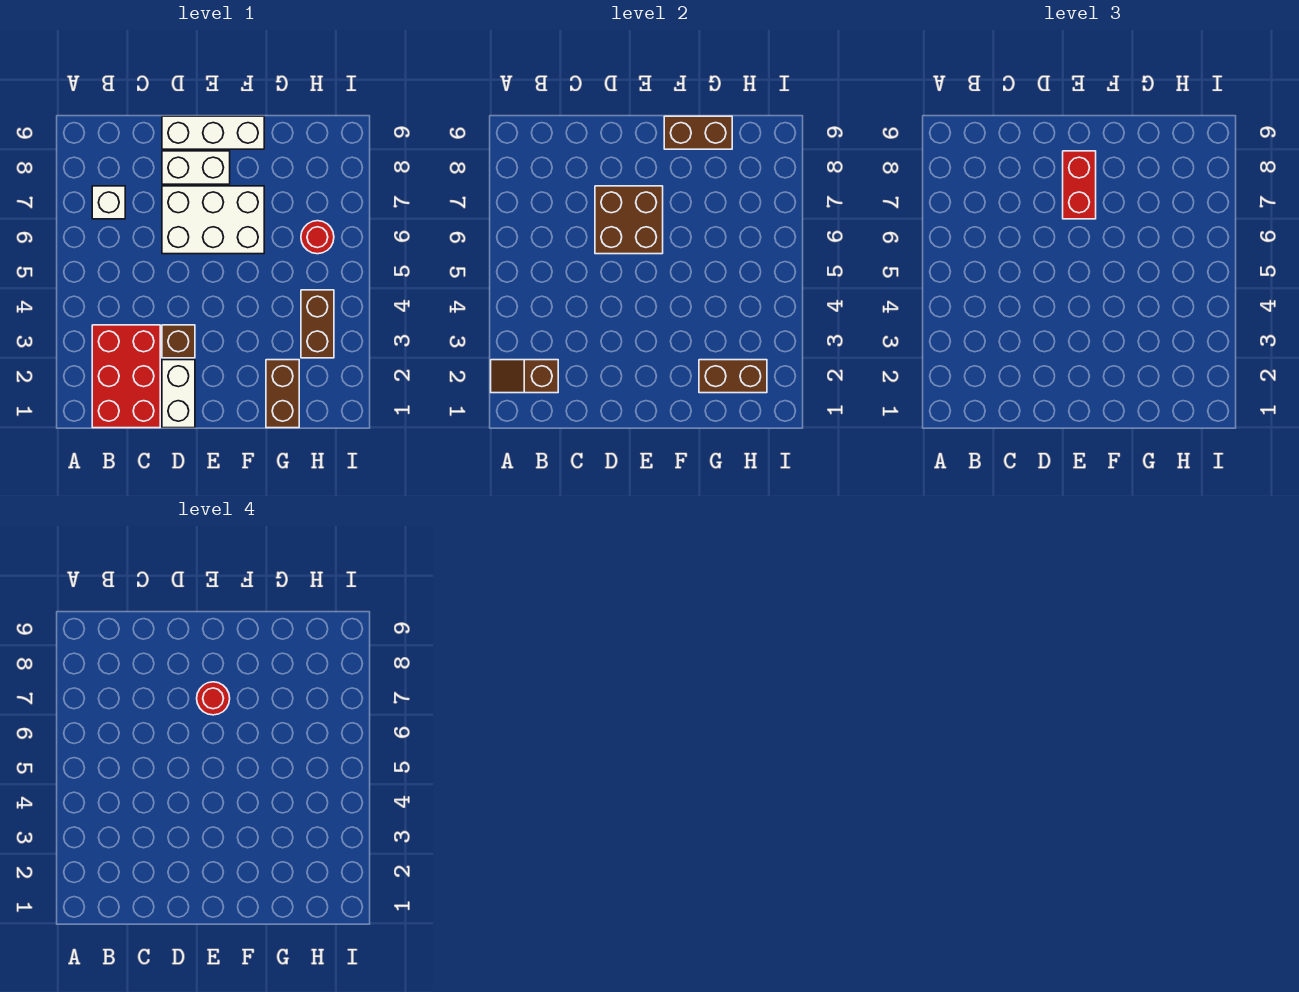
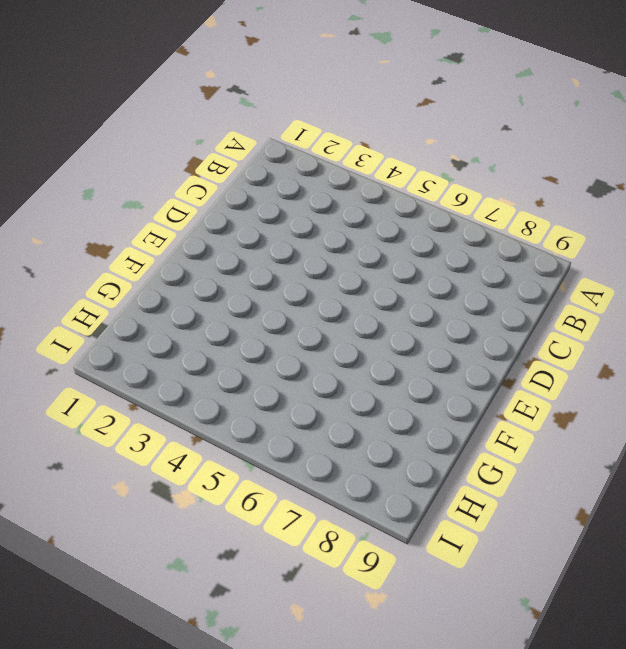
none -> red 2x3 brick [92,325,160,428]
none -> white 1x1 brick [92,186,125,219]
none -> white 1x2 brick [162,360,195,428]

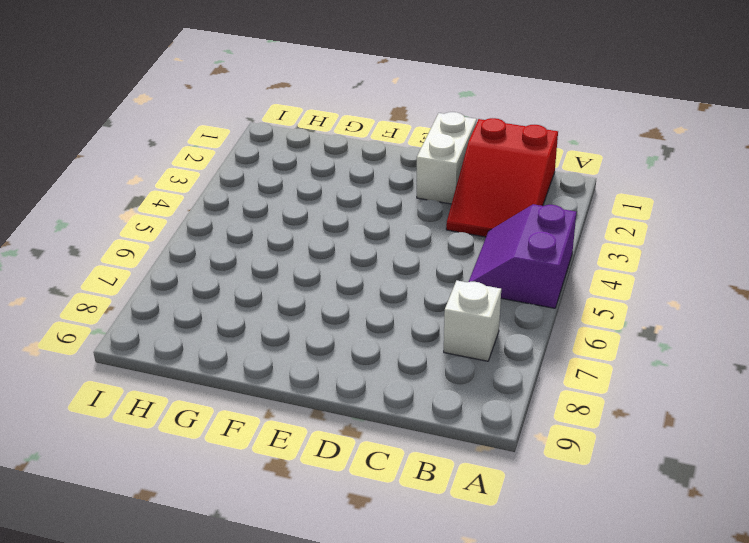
purple 2x2 slope [469,204,577,308] -> none
red 2x3 slope [446,118,558,237] -> red 2x3 brick [92,325,160,428]
none -> brown 1x1 brick [162,325,195,358]
none -> white 2x3 brick [162,186,264,254]
none -> white 1x2 brick [162,151,230,184]

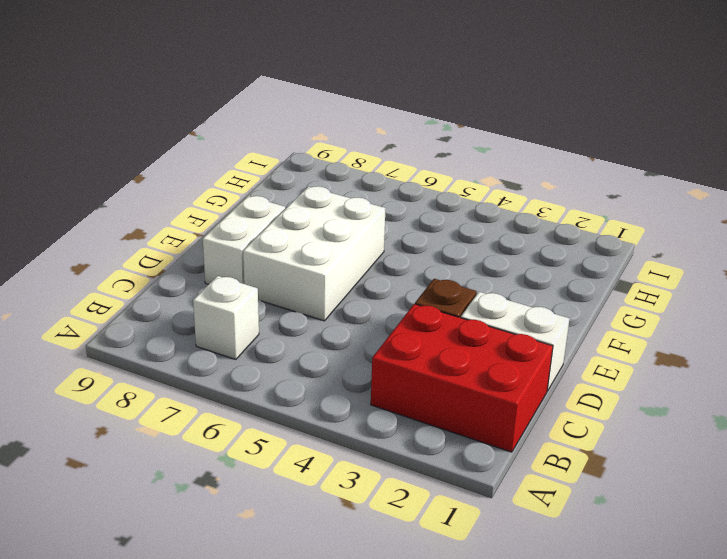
none -> white 1x3 brick [162,116,264,149]
none -> brown 1x2 brick [266,360,299,428]
none -> brown 1x2 brick [301,290,334,358]

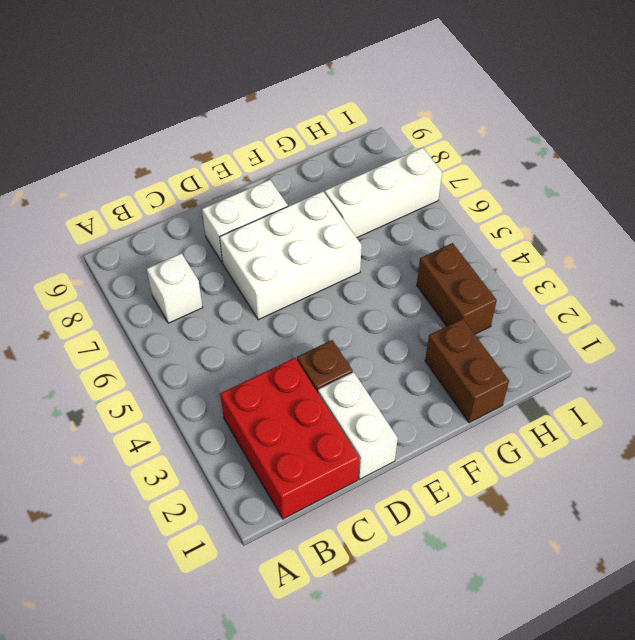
white 1x3 brick [325,148,442,238] -> white 1x3 brick moved to [162,116,264,149]
none -> red 1x1 round brick [301,221,334,254]
none -> brown 1x2 slope [491,360,558,393]
none -> brown 2x2 brick [595,186,663,254]

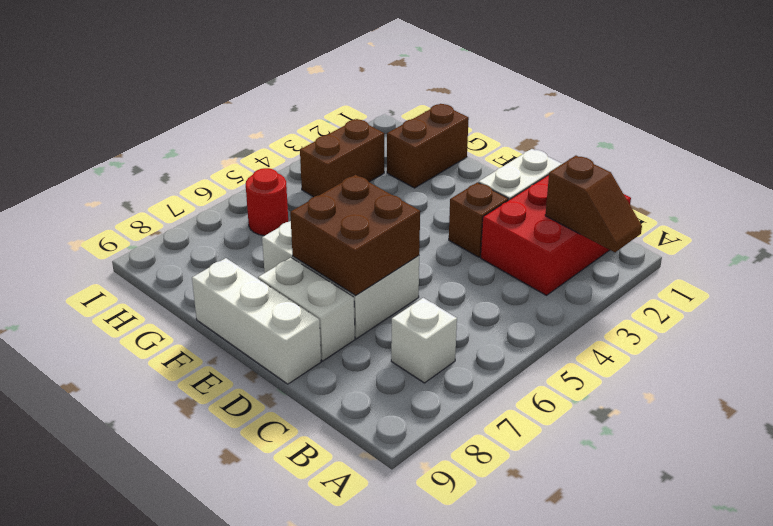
none -> brown 1x2 brick [664,116,732,149]
none -> brown 1x2 brick [699,360,767,393]
none -> red 1x2 brick [1063,151,1096,219]

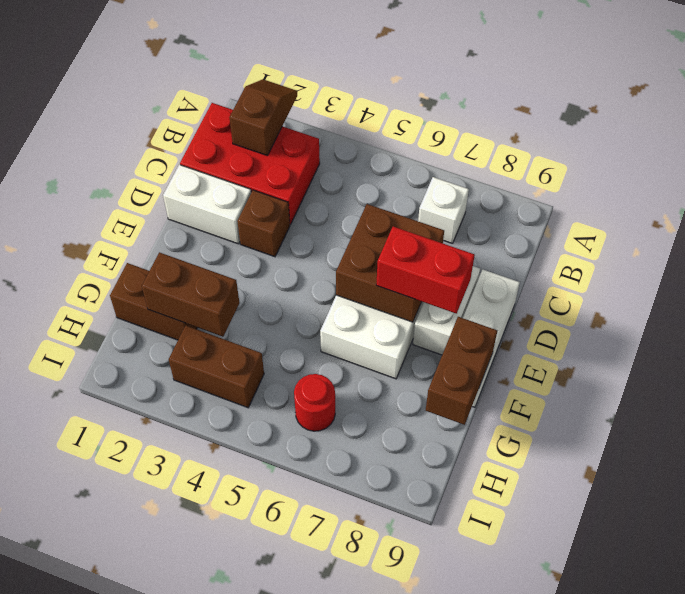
brown 1x2 brick [142,252,239,337] -> brown 1x2 brick turned to [699,360,767,393]
none -> red 1x1 round brick [197,682,230,715]

